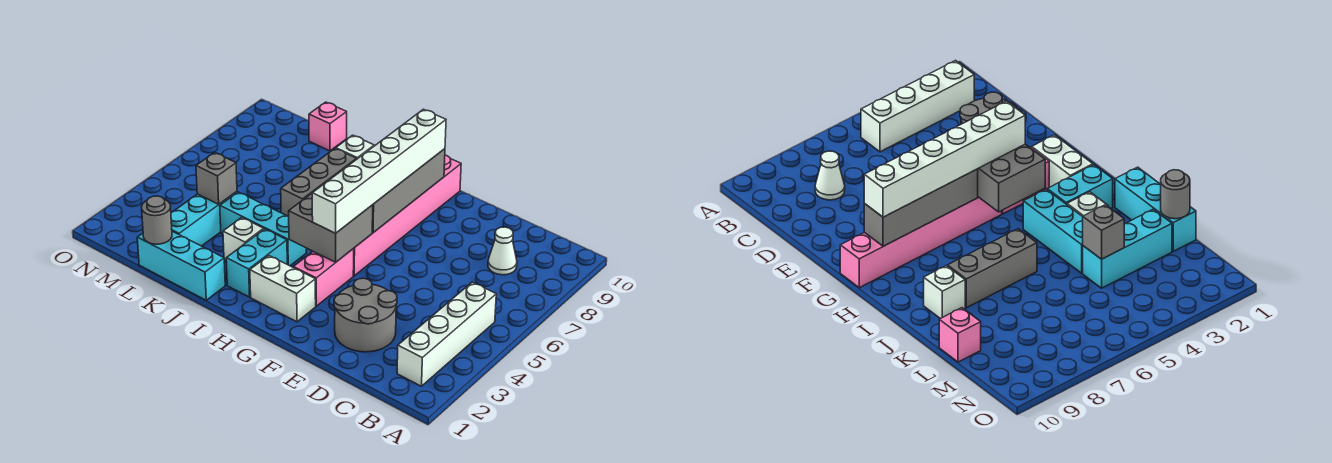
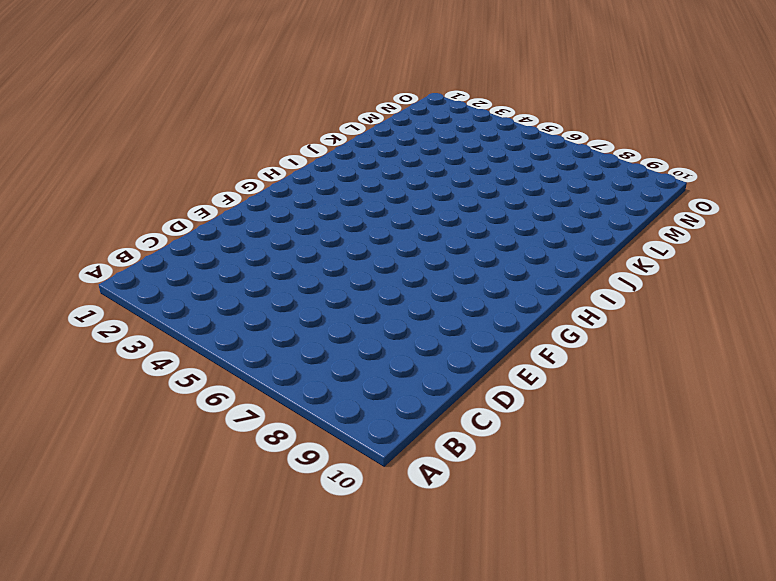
none -> white 1x4 brick [397,282,496,386]
none -> white 1x1 cone [488,227,517,275]
none -> grey 2x2 round brick [334,278,397,352]

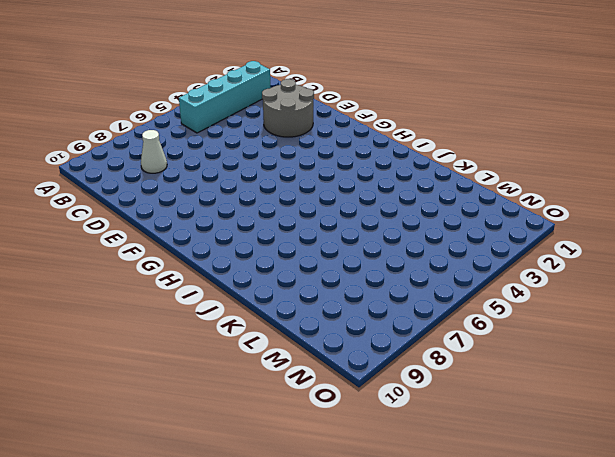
cyan 1x4 brick [179,61,271,133] -> white 1x4 brick [397,282,496,386]
none -> white 1x2 brick [250,255,316,322]
none -> pink 1x2 brick [293,249,354,306]
none -> pink 1x6 brick [353,155,461,276]

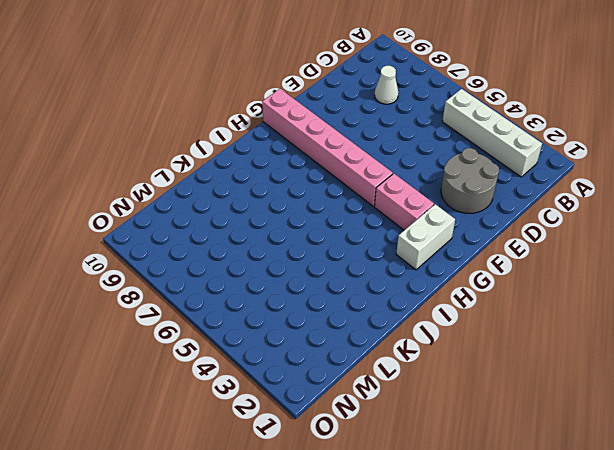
none -> cyan 1x2 brick [226,229,287,297]
none -> cyan 1x3 brick [220,192,306,266]
none -> cyan 1x3 brick [137,231,225,300]

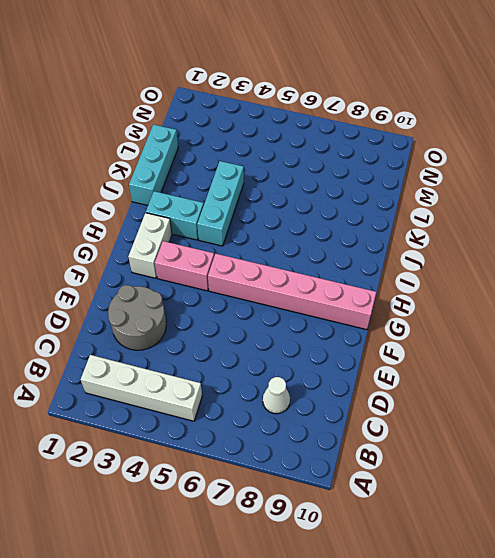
none -> white 1x1 brick [223,217,264,260]
none -> grey 1x3 brick [281,148,357,216]
none -> white 1x1 brick [336,135,374,159]

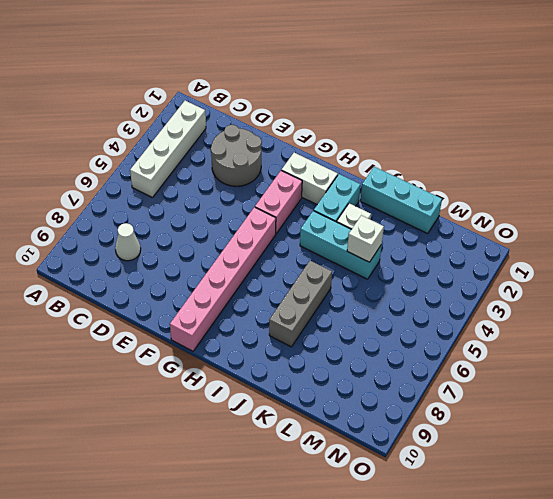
white 1x1 brick [347,215,384,262] -> white 1x1 brick moved to [336,135,374,159]
none -> cyan 1x3 brick [171,192,237,246]
none -> pink 1x1 brick [309,102,347,151]
none -> grey 2x2 brick [289,193,373,262]

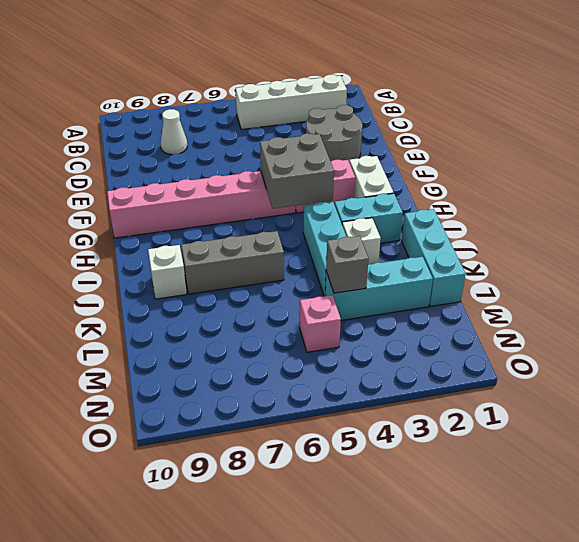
pink 1x1 brick [300,295,341,352] -> pink 1x1 brick moved to [309,102,347,151]
none -> grey 1x4 brick [372,149,445,233]
none -> grey 1x1 round brick [142,196,172,244]
none -> white 1x6 brick [312,109,446,233]

